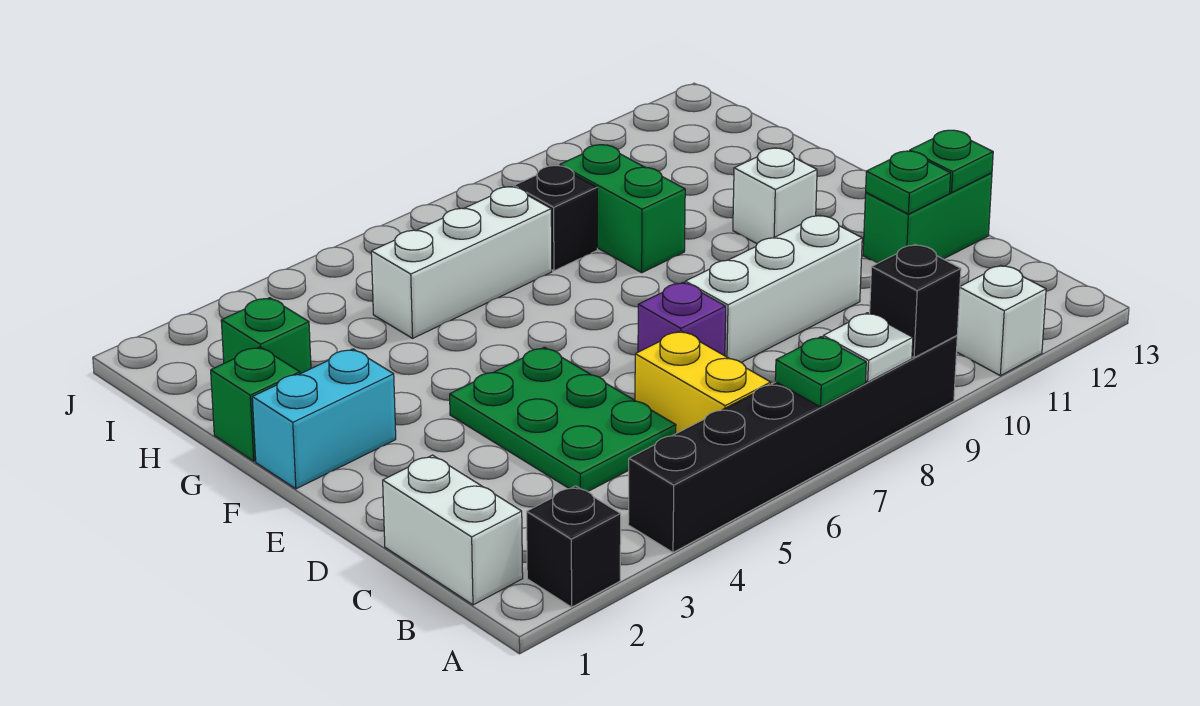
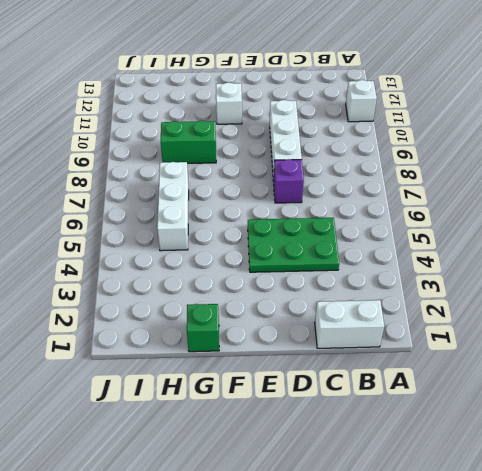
none -> black 1x1 brick [527,486,621,607]
none -> black 1x6 brick [628,335,957,552]
none -> yellow 1x2 brick [635,331,771,433]

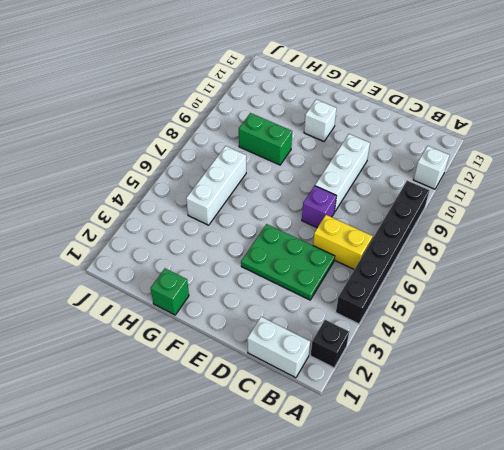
none -> green 1x2 brick [863,173,992,263]
none -> cyan 1x2 brick [252,349,396,489]
none -> green 1x1 brick [221,298,311,374]

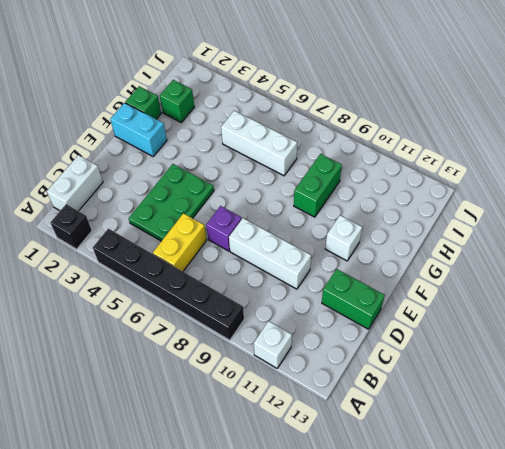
none -> black 1x1 brick [514,166,597,271]
none -> green 1x1 plate [775,337,866,407]
none -> white 1x1 plate [823,313,913,382]

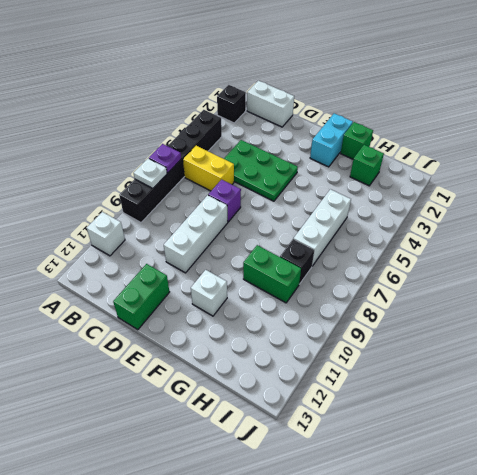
purple 1x1 plate [149,144,181,173] -> green 1x1 plate [775,337,866,407]
none -> black 1x1 brick [870,245,961,358]
none -> green 1x1 plate [866,151,951,214]
none -> green 1x1 plate [910,130,993,192]

